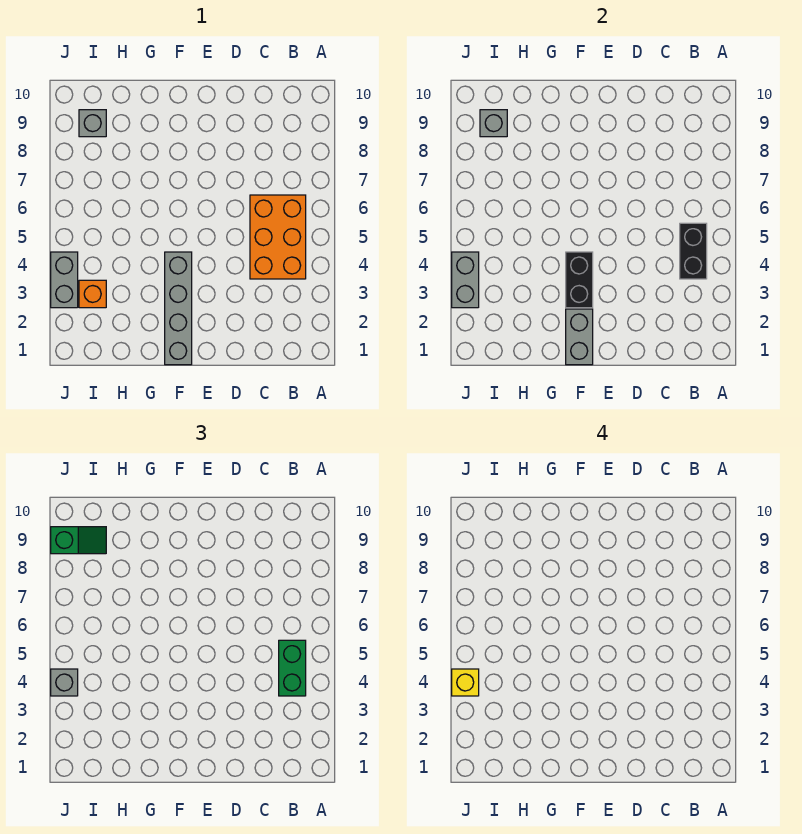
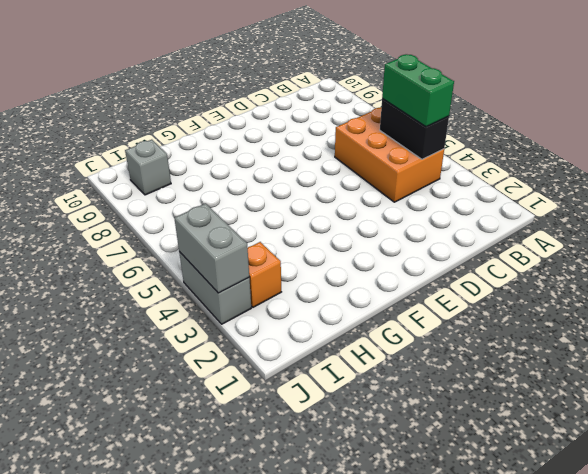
none -> grey 1x4 brick [165,252,192,365]
none -> grey 1x2 brick [566,309,593,365]
none -> black 1x2 brick [566,252,593,308]

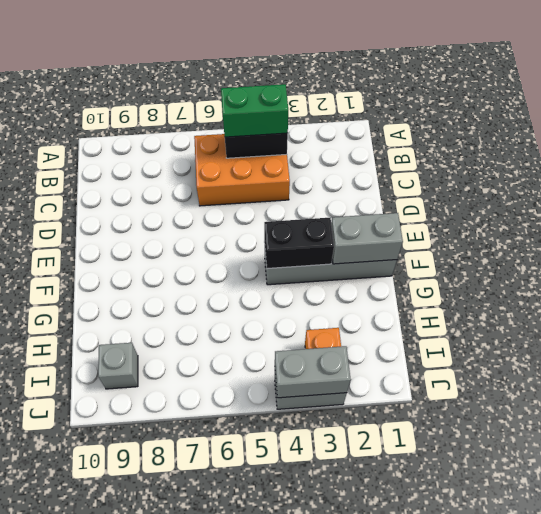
none -> grey 1x1 brick [480,110,507,137]
none -> green 1x2 slope [51,527,106,554]
none -> grey 1x1 brick [51,669,78,696]

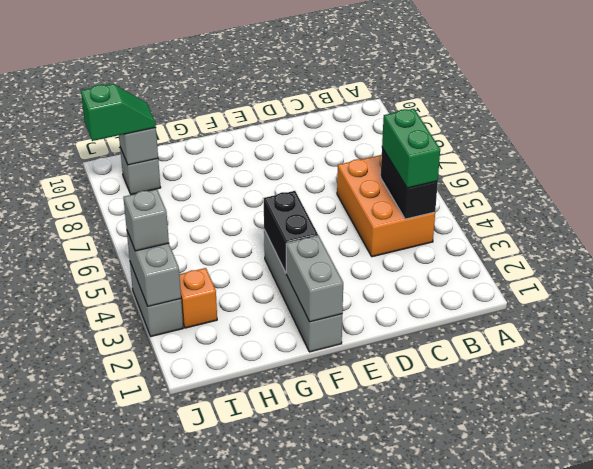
none -> yellow 1x1 brick [452,669,479,696]

